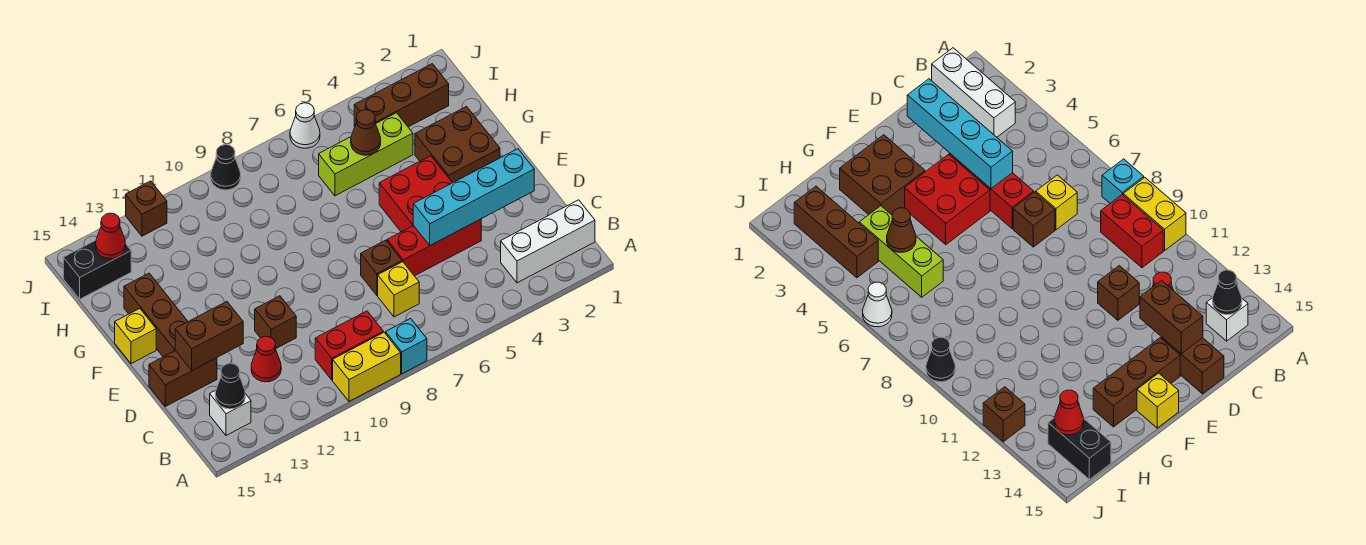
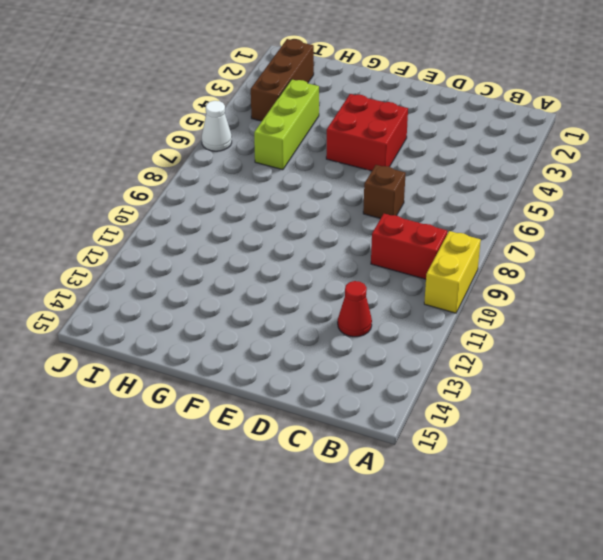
red 1x2 brick [371,214,447,279] -> red 1x2 brick turned to [315,311,383,380]
none -> cyan 1x1 brick [386,319,427,374]
none -> white 1x3 brick [501,200,595,283]
none -> white 1x1 brick [210,390,251,435]

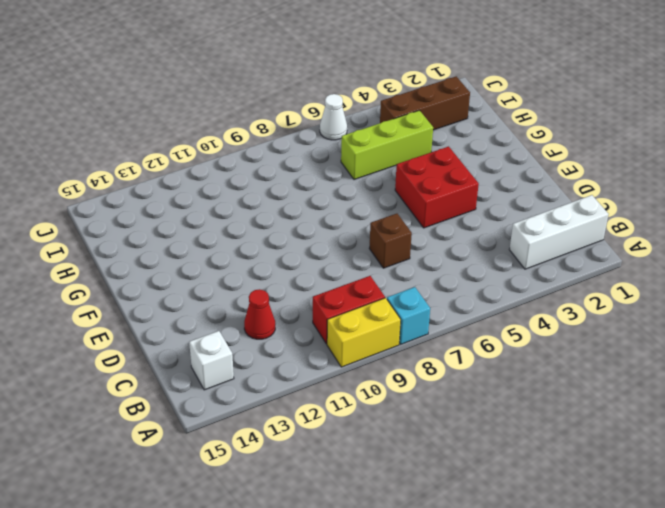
none -> yellow 1x1 brick [378,262,419,317]
none -> red 1x3 brick [387,219,481,276]
none -> brown 1x1 brick [255,296,296,349]

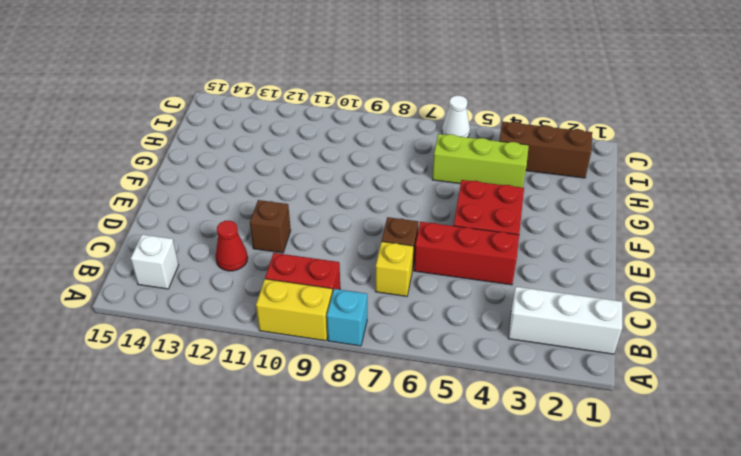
none -> brown 1x2 brick [149,351,217,406]
none -> brown 1x3 brick [124,273,188,357]
none -> brown 2x2 brick [415,107,500,183]

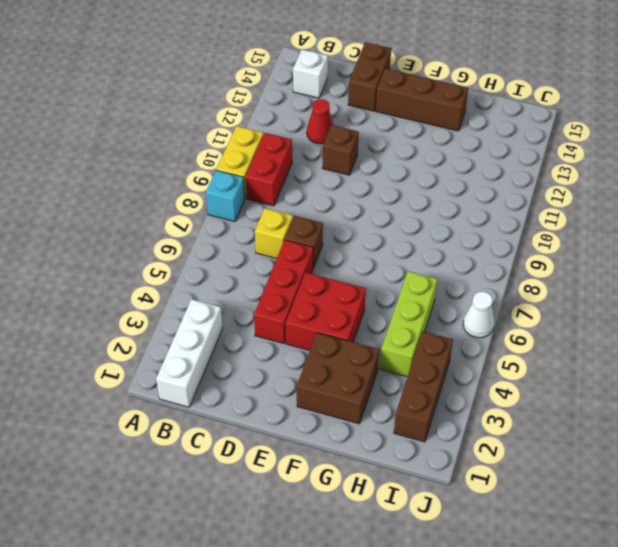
none -> yellow 1x1 brick [115,309,156,364]
none -> black 1x2 brick [63,240,131,299]
none -> black 1x1 cone [211,145,241,190]

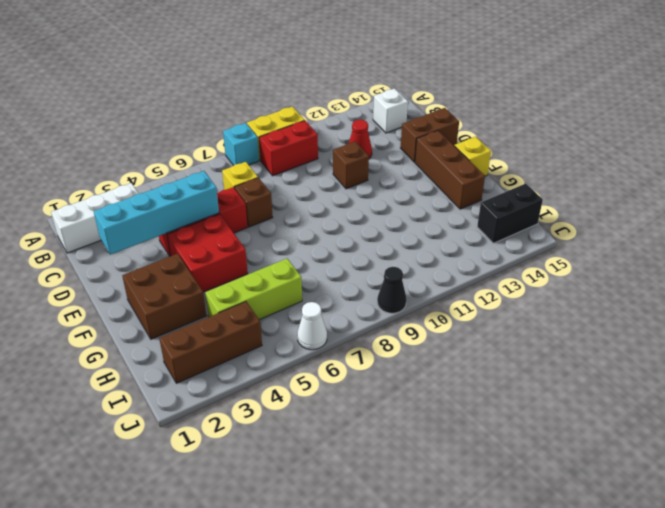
none -> brown 1x1 brick [126,181,167,236]
none -> black 1x1 cone [215,363,245,409]
none -> brown 1x2 brick [175,302,243,370]

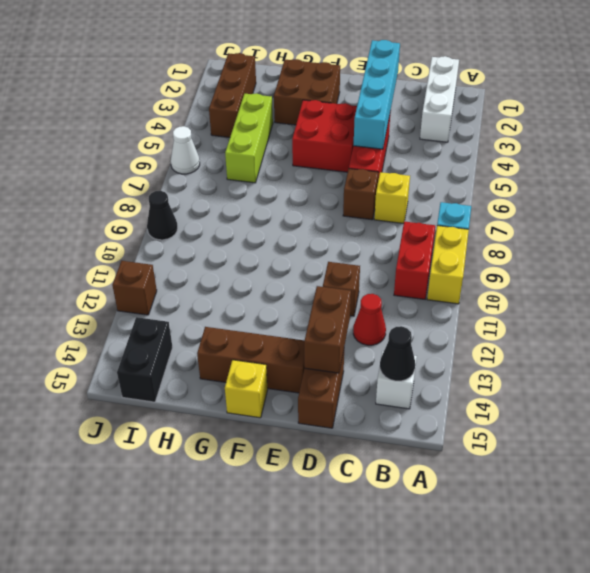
none -> brown 1x1 cone [351,110,381,155]
none -> red 1x1 cone [96,213,126,259]

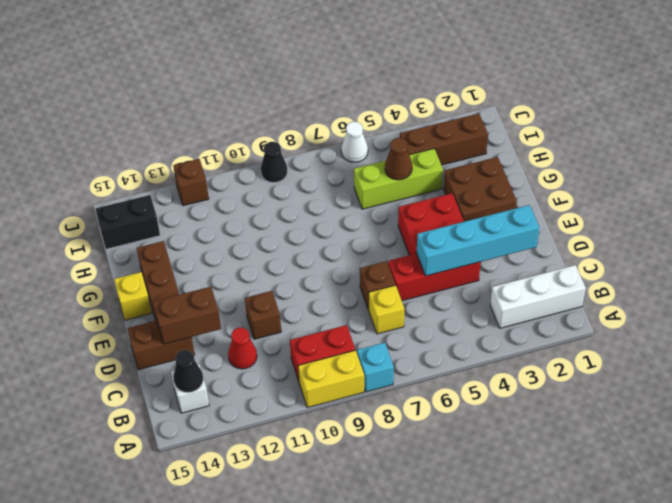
none -> red 1x1 cone [96,213,126,259]

